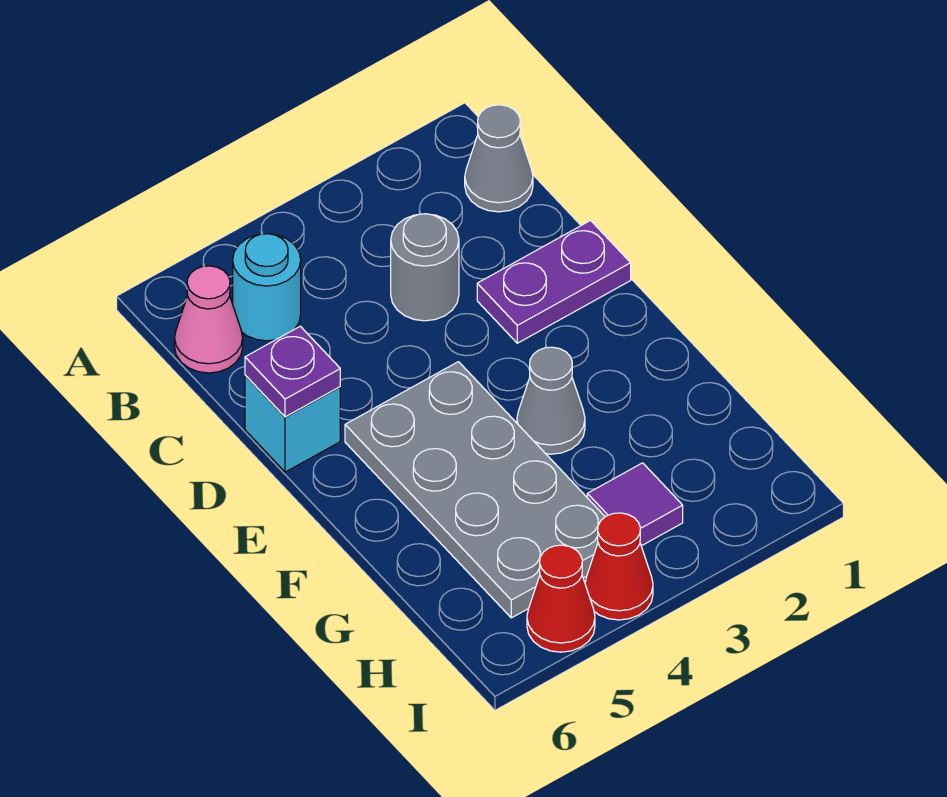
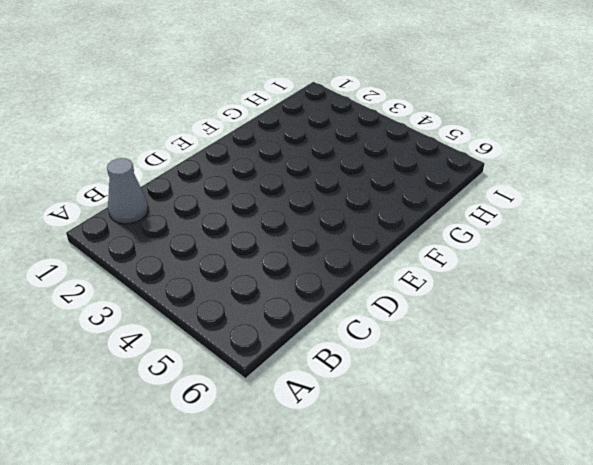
none -> cyan 1x1 round brick [233,234,301,341]
none -> pink 1x1 cone [174,266,243,373]
none -> grey 1x1 round brick [391,214,459,321]

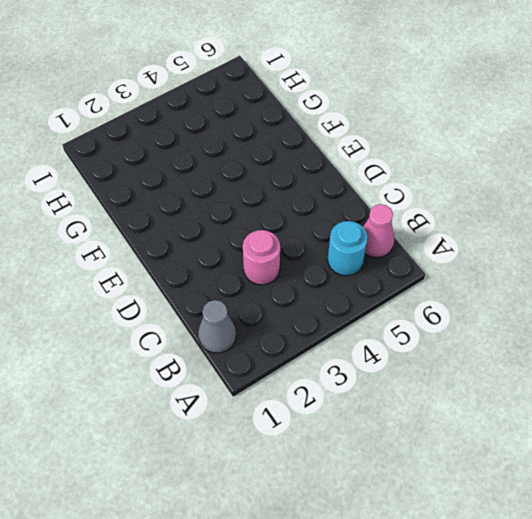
pink 1x1 round brick [243,230,280,285] -> grey 1x1 round brick [391,214,459,321]
none -> purple 1x2 plate [477,221,631,343]
none -> cyan 1x1 brick [245,376,340,472]
none -> grey 2x4 plate [345,362,605,618]

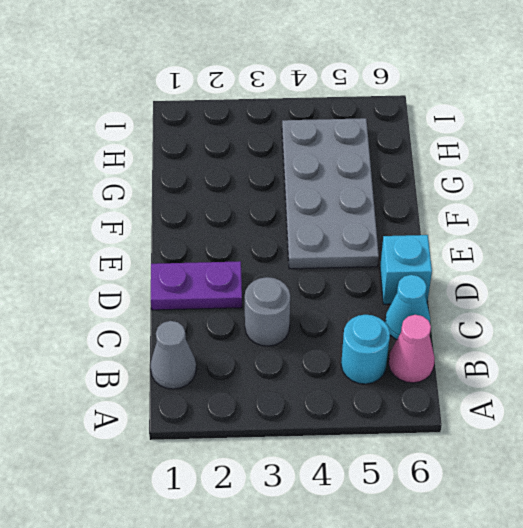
cyan 1x1 cone [385,275,430,340] -> none
none -> grey 1x1 cone [517,347,585,454]
none -> purple 1x1 tile [587,463,683,546]
none -> red 1x1 cone [585,513,653,620]

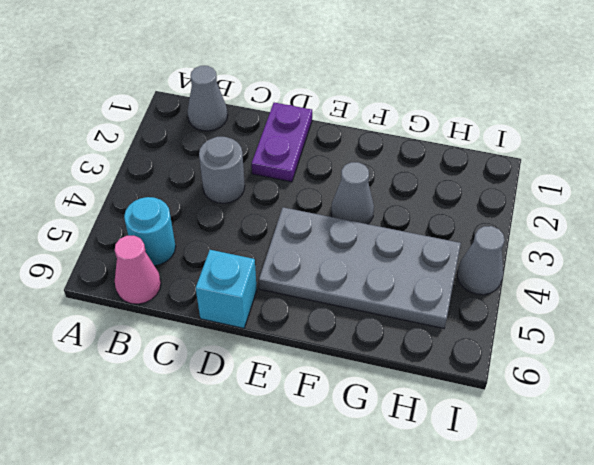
grey 1x1 cone [457,226,505,295] -> red 1x1 cone [585,513,653,620]
none -> purple 1x1 tile [587,463,683,546]
none -> red 1x1 cone [527,545,595,652]
none -> purple 1x1 plate [245,326,340,417]

